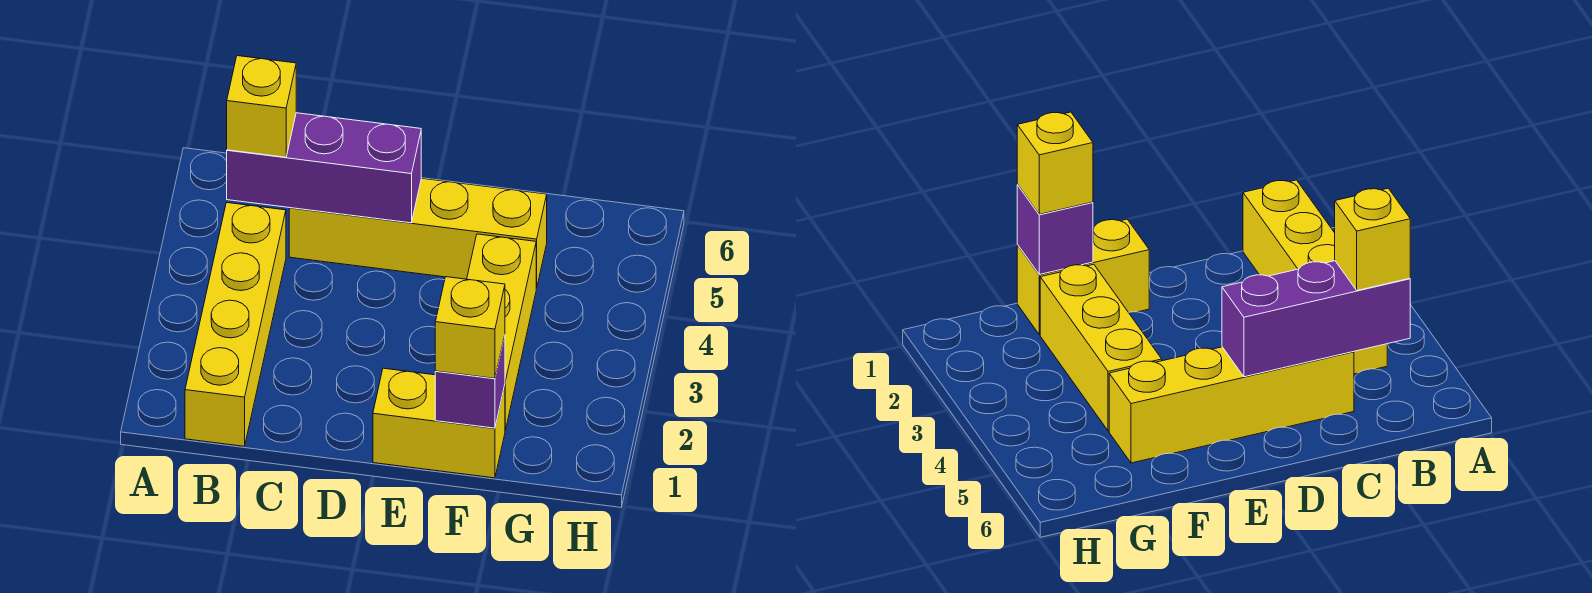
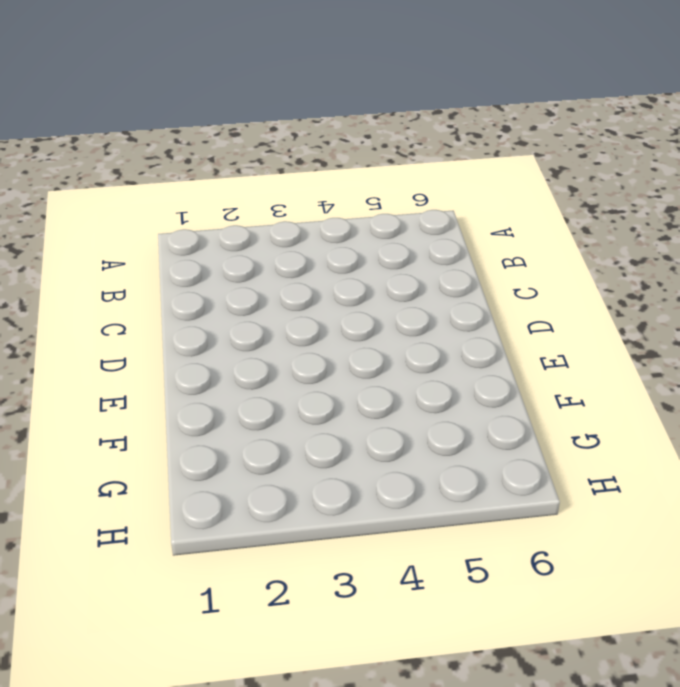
none -> yellow 1x4 brick [185,203,286,446]
none -> yellow 1x4 brick [289,178,547,288]

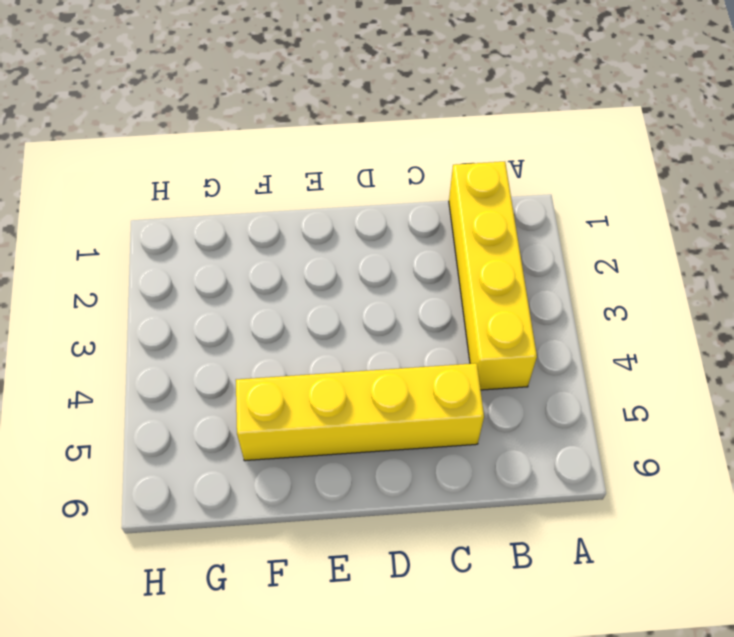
none -> yellow 1x2 brick [373,368,505,478]
none -> yellow 1x3 brick [467,234,536,430]

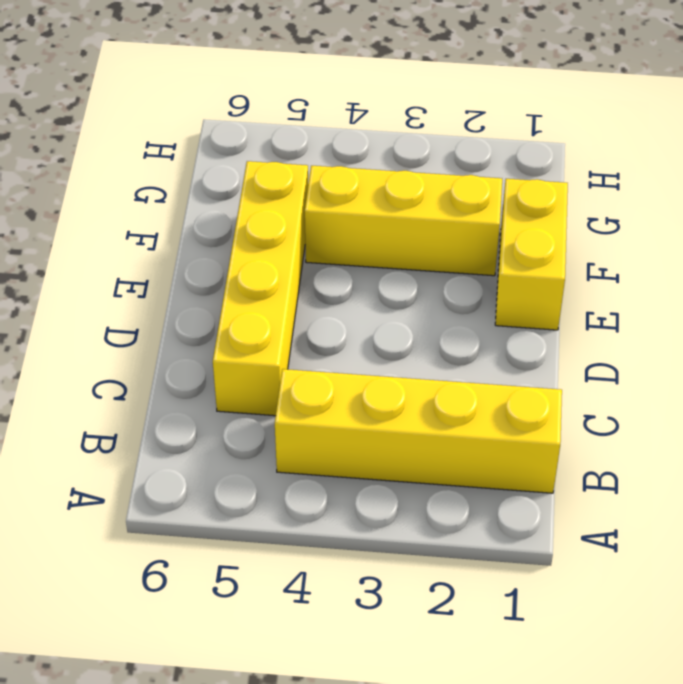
none -> purple 1x3 brick [227,113,421,223]
none -> purple 1x1 brick [435,336,505,428]

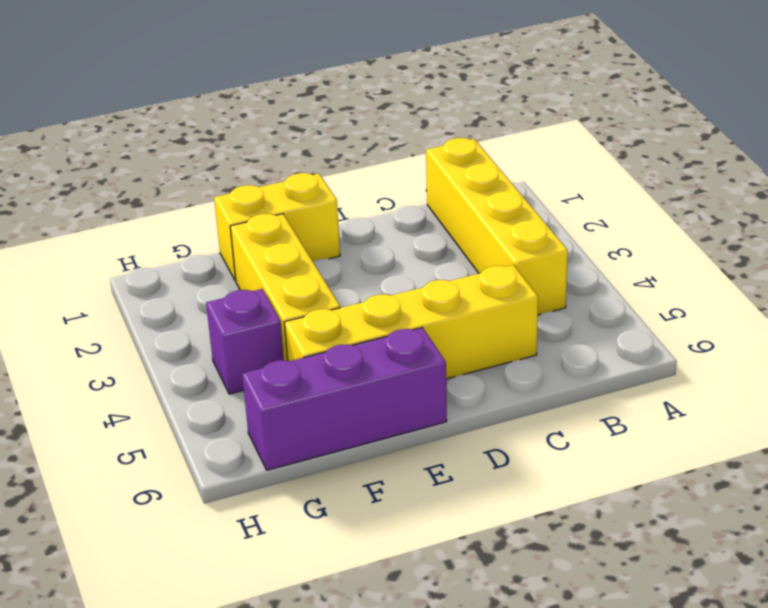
purple 1x3 brick [242,328,447,470] -> purple 1x3 brick moved to [227,113,421,223]
purple 1x1 brick [206,289,284,394] -> purple 1x1 brick moved to [435,336,505,428]
none -> yellow 1x1 brick [227,56,296,157]
none -> yellow 1x1 brick [435,277,505,378]

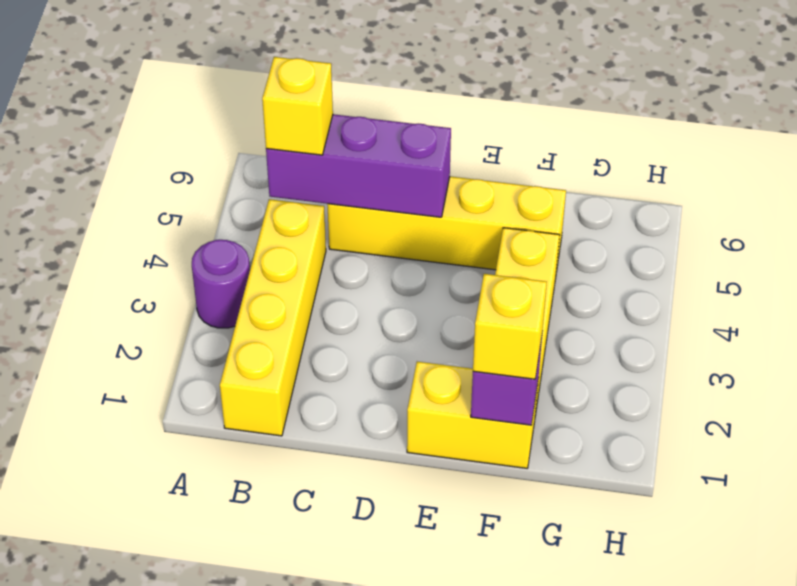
purple 1x1 round brick [192,240,250,328] -> none

